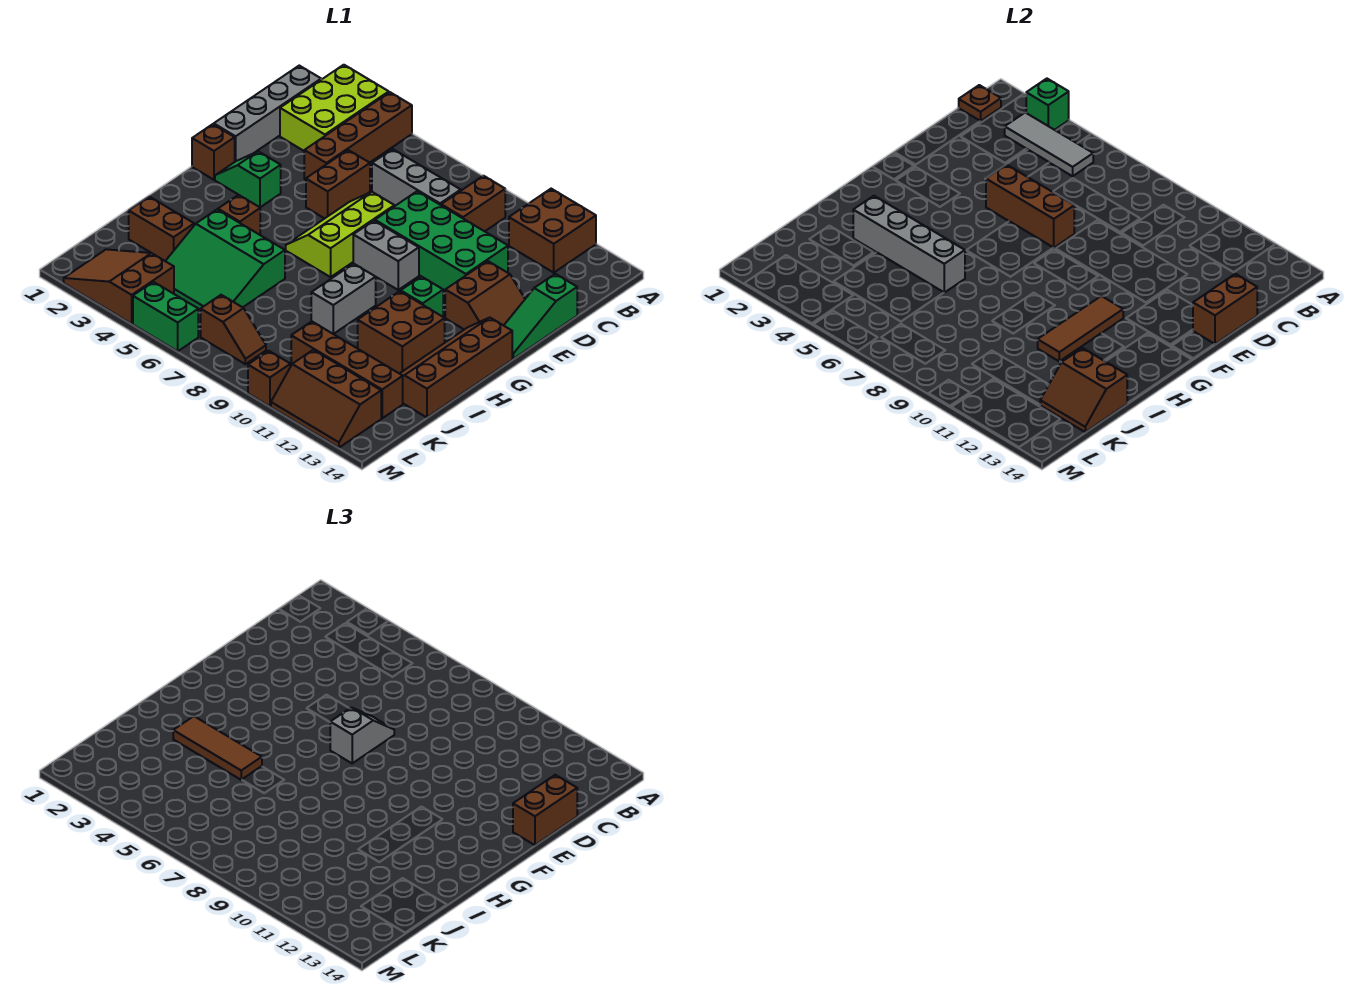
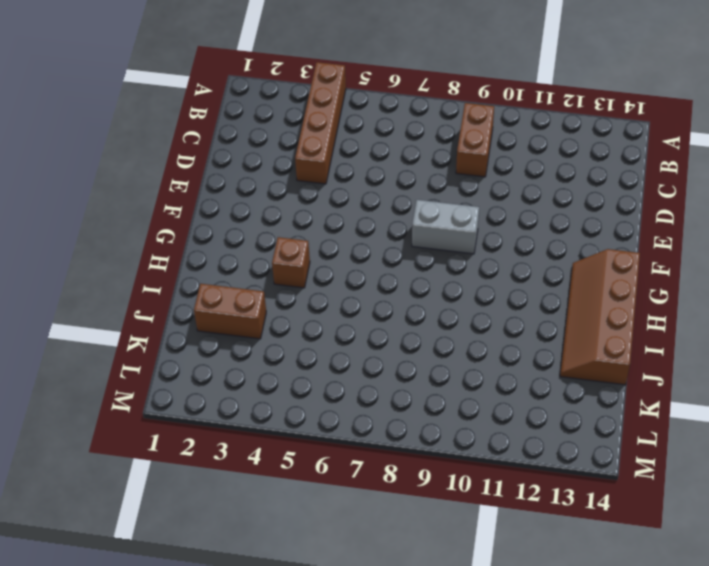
none -> lime 2x3 brick [280,65,389,151]
none -> brown 2x2 brick [509,189,596,273]
none -> grey 1x4 brick [214,66,321,162]
none -> grey 1x3 brick [372,149,461,206]

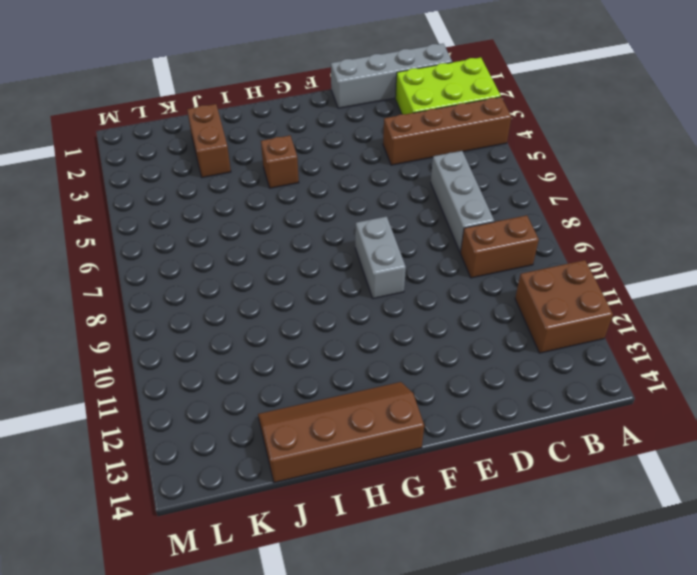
none -> brown 1x2 brick [306,150,370,219]
none -> green 2x4 brick [375,191,508,290]
none -> green 1x3 slope [504,274,577,359]
none -> lime 2x3 slope [286,192,394,277]

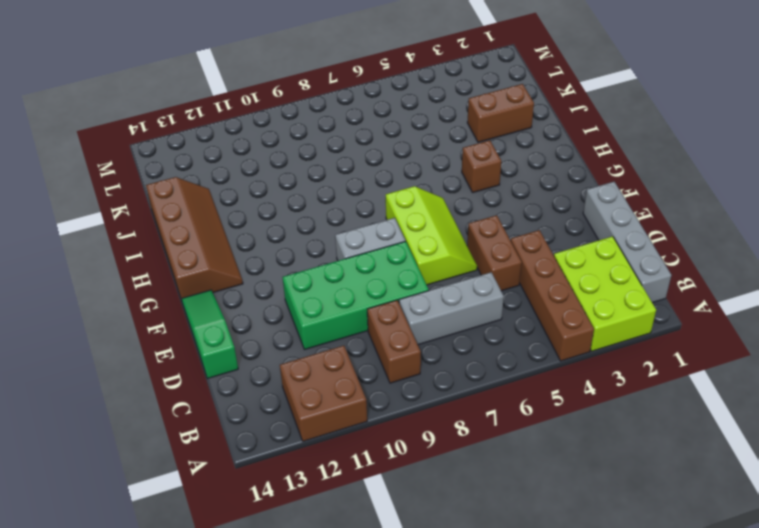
none -> brown 2x2 slope [445,261,525,329]
none -> brown 1x1 brick [192,124,235,180]
none -> green 1x2 slope [215,151,281,207]
none -> green 1x1 brick [401,276,443,317]

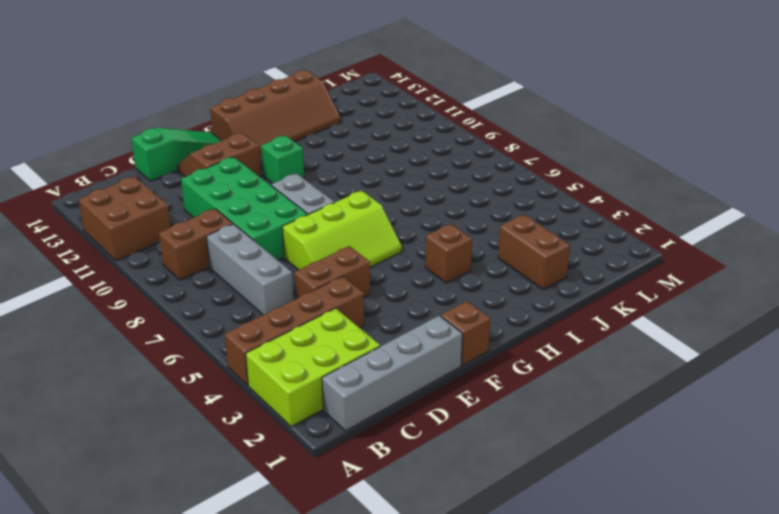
none -> green 1x2 slope [215,151,281,207]
none -> grey 1x2 brick [311,264,376,334]
none -> brown 2x2 brick [358,291,445,374]
none -> green 3x3 slope [166,210,285,310]

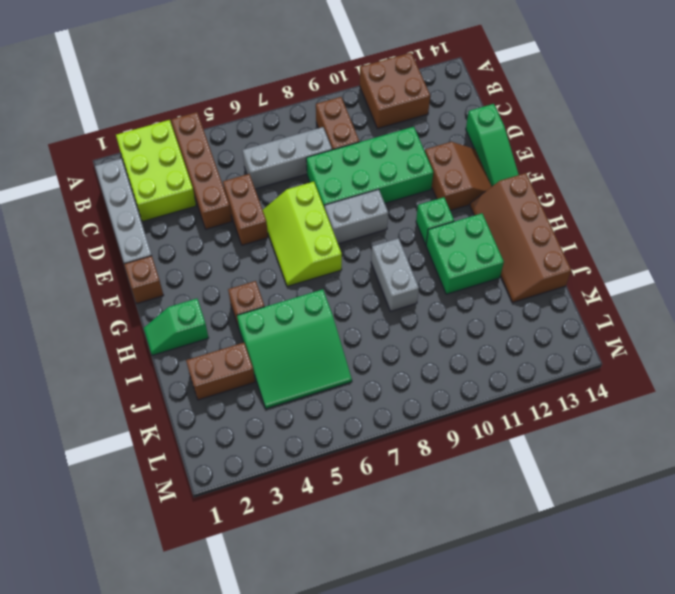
green 1x2 slope [144,299,209,355] -> green 1x2 slope moved to [215,151,281,207]
green 2x2 brick [426,214,504,294] -> brown 2x2 brick [358,291,445,374]
none -> brown 1x4 brick [291,321,403,418]
none -> brown 2x3 slope [64,249,174,324]
none -> brown 1x2 slope [201,295,266,364]
none -> brown 2x3 slope [271,350,381,448]

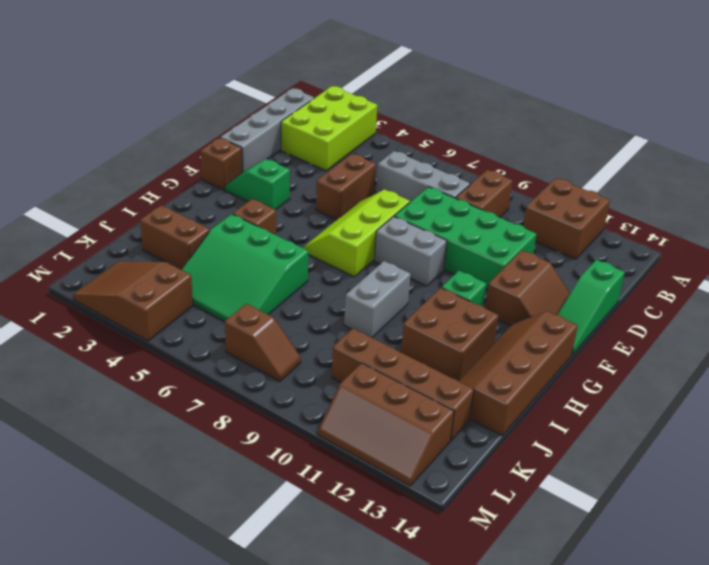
none -> brown 1x4 brick [304,92,412,180]
none -> green 1x2 brick [133,282,198,351]
none -> brown 1x1 brick [248,351,290,406]
none -> green 1x1 brick [1026,79,1069,130]

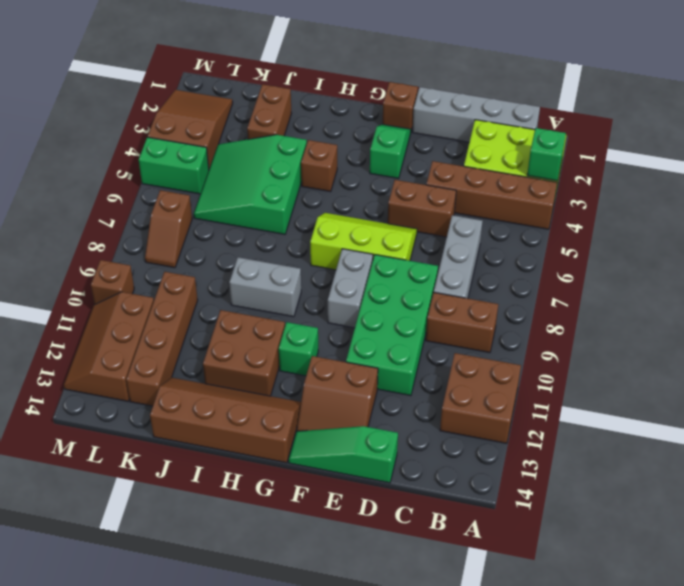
green 1x2 brick [139,137,209,194] -> green 1x2 brick turned to [133,282,198,351]
none -> brown 1x1 plate [959,85,1001,121]
none -> grey 1x3 tile [1005,113,1093,176]
none -> brown 1x2 brick [1193,274,1257,344]
none -> brown 1x3 brick [986,165,1074,248]

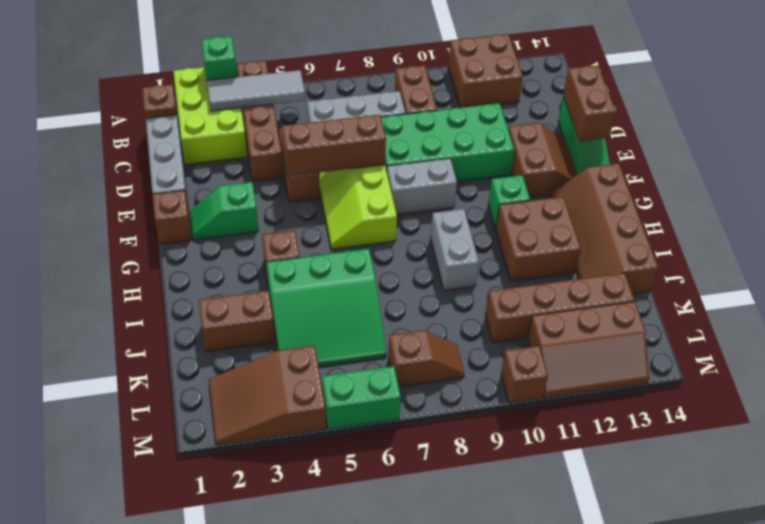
none -> brown 1x3 tile [1038,296,1123,362]
none -> grey 1x4 brick [853,196,965,293]
none -> brown 2x2 slope [1040,348,1127,432]
none -> brown 1x2 brick [513,775,577,845]

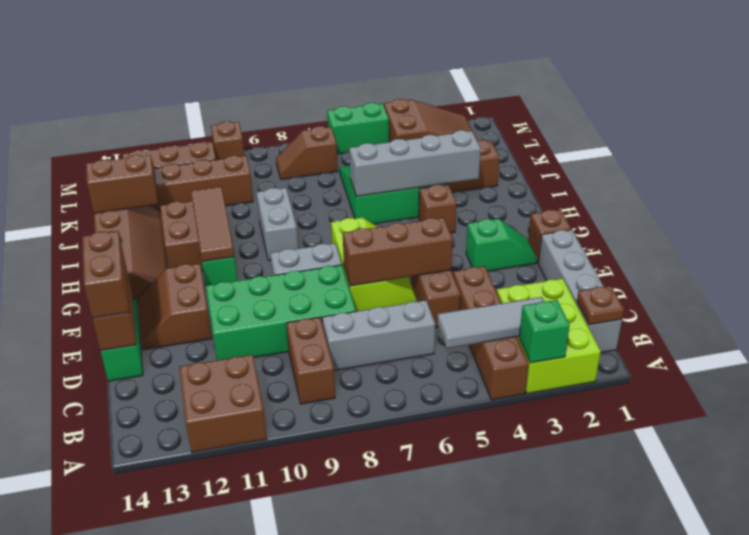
none -> grey 1x2 slope [330,707,394,763]
none -> brown 1x3 tile [173,716,262,780]

